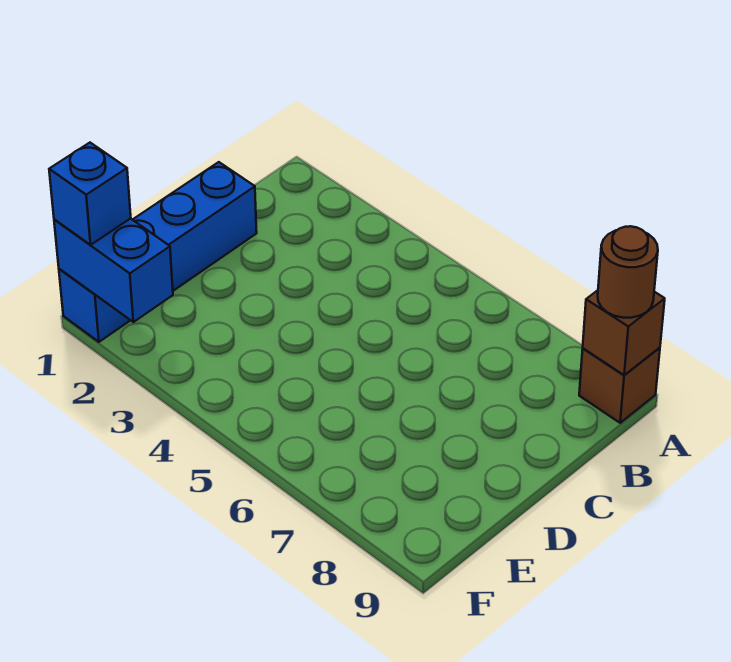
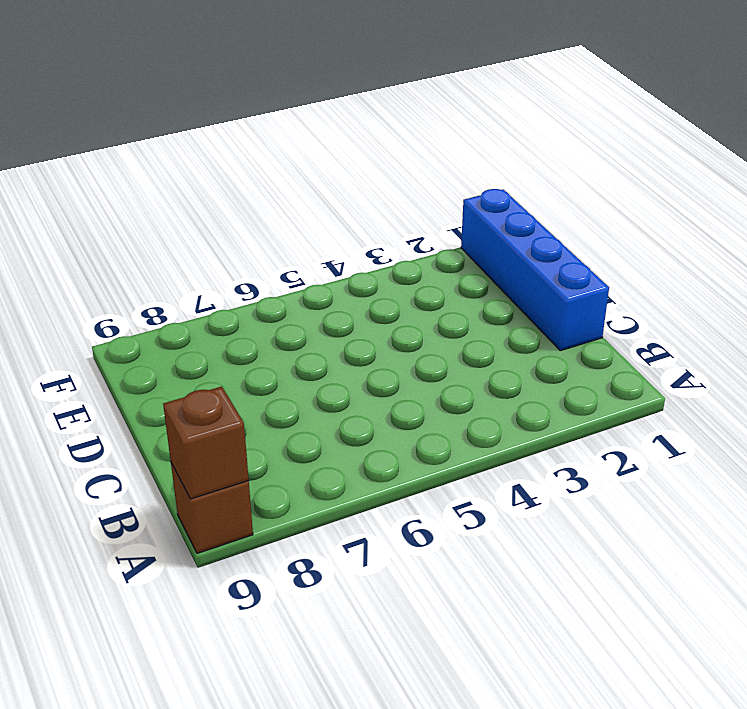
none -> blue 1x2 brick [54,218,173,322]
none -> brown 1x1 round brick [598,226,658,318]

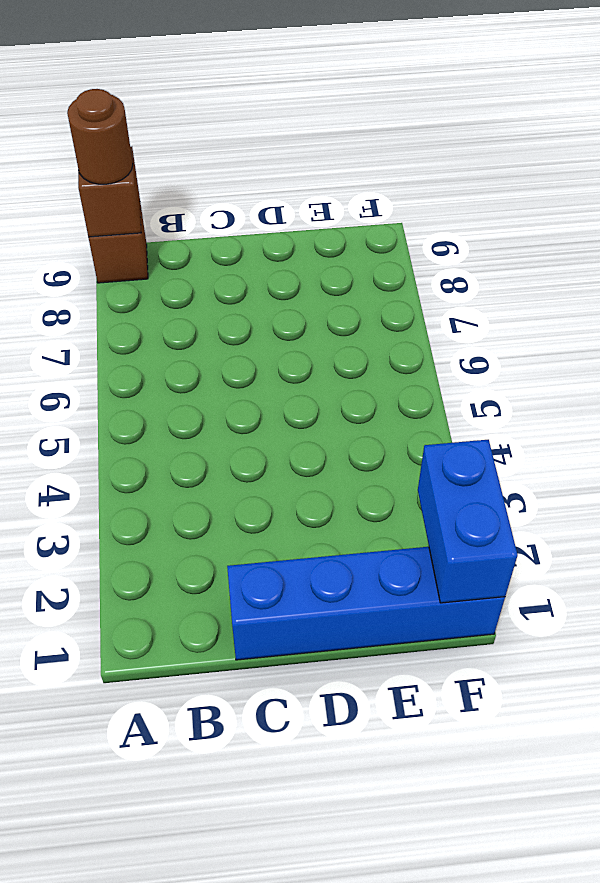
none -> blue 1x1 brick [49,143,131,245]

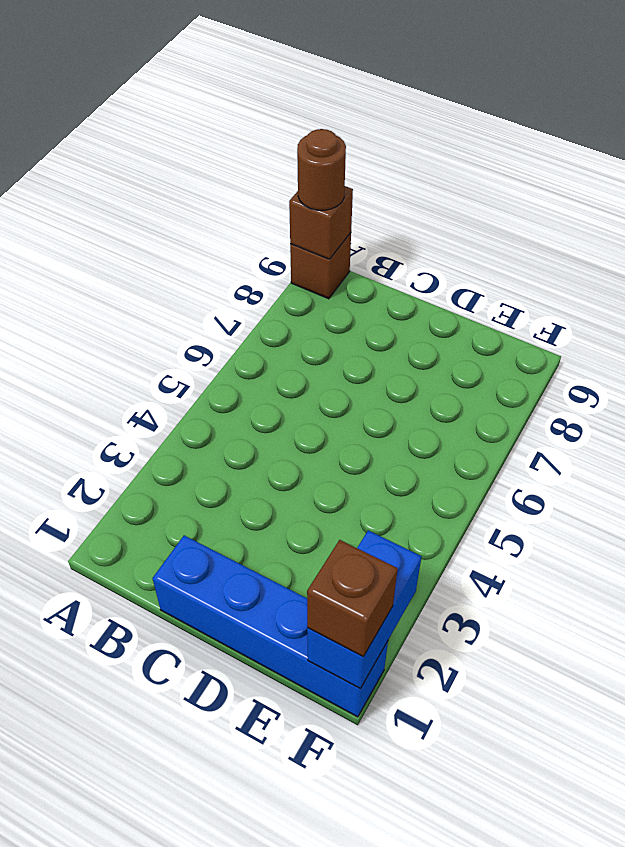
brown 1x1 brick [307,540,398,656] -> blue 1x1 brick [49,143,131,245]

